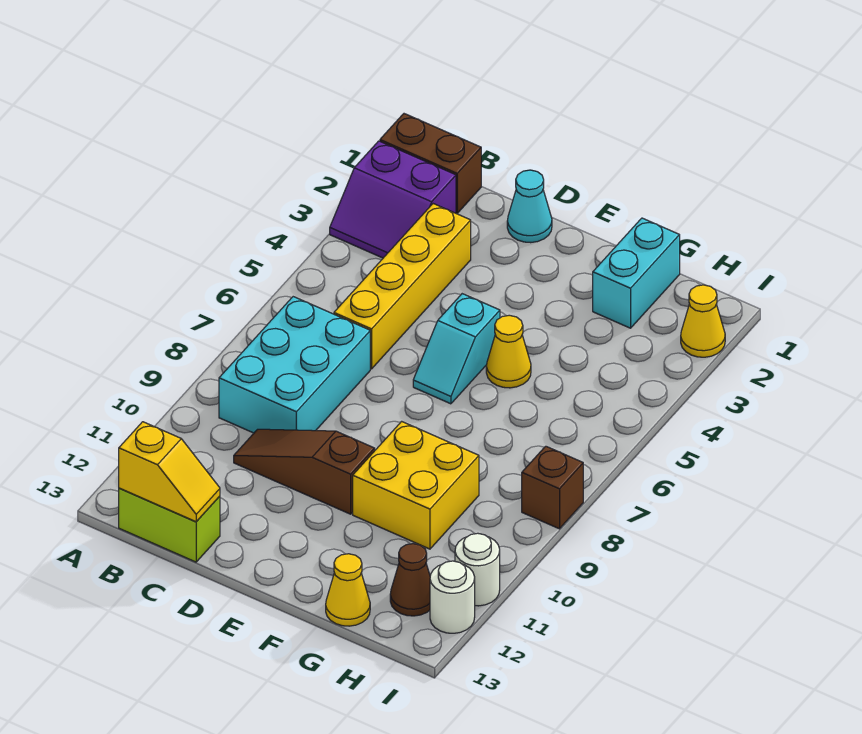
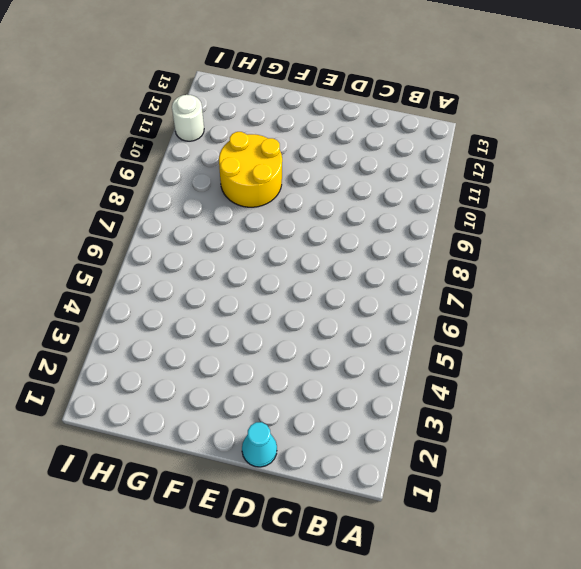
yellow 2x2 round brick [219,132,282,207] -> yellow 2x2 brick [353,421,479,549]
none -> brown 1x2 brick [380,114,481,213]
none -> purple 2x2 slope [330,141,456,258]
none -> cyan 2x3 brick [219,297,370,433]

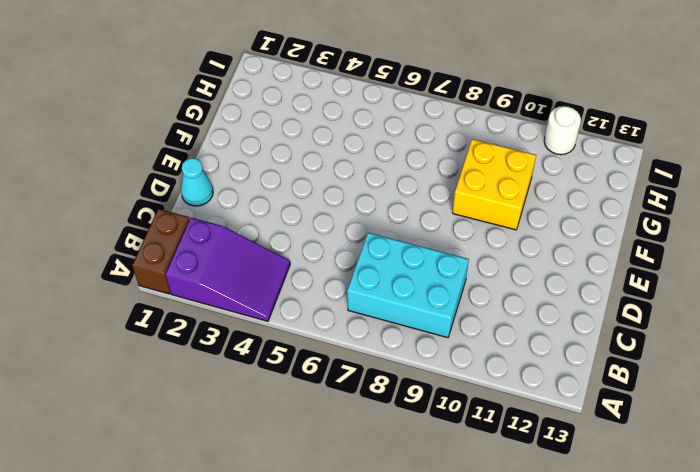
purple 2x3 slope [165,218,290,321] -> purple 2x2 slope [330,141,456,258]
none -> lime 1x2 brick [119,488,220,562]
none -> yellow 1x4 brick [334,204,471,369]
none -> brown 1x3 slope [234,429,375,514]

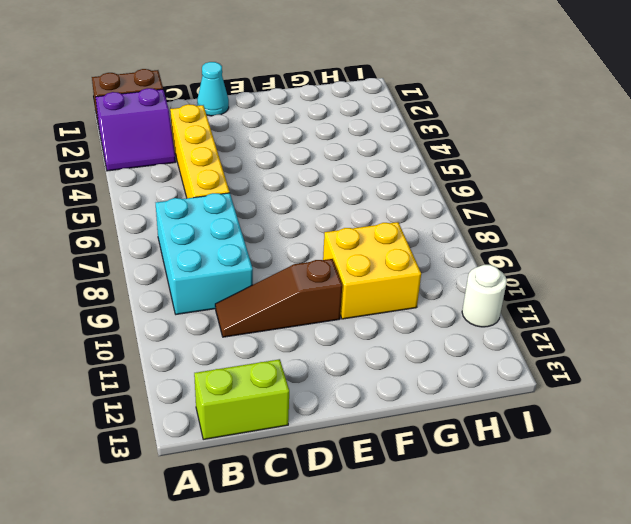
none -> cyan 1x2 slope [413,294,500,404]
none -> yellow 1x1 cone [486,315,531,388]
none -> cyan 1x2 brick [593,218,680,328]

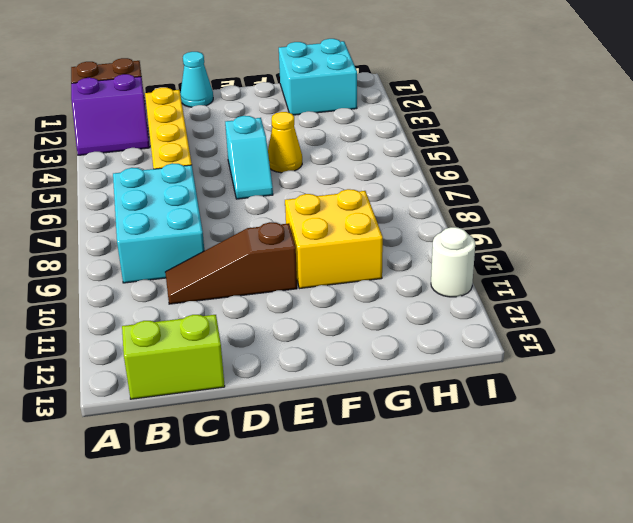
cyan 2x2 brick [279,39,357,115] -> cyan 1x2 brick [593,218,680,328]
none -> yellow 1x1 cone [326,554,370,626]
none -> brown 1x1 cone [390,544,430,616]
none -> yellow 1x1 cone [681,285,725,357]

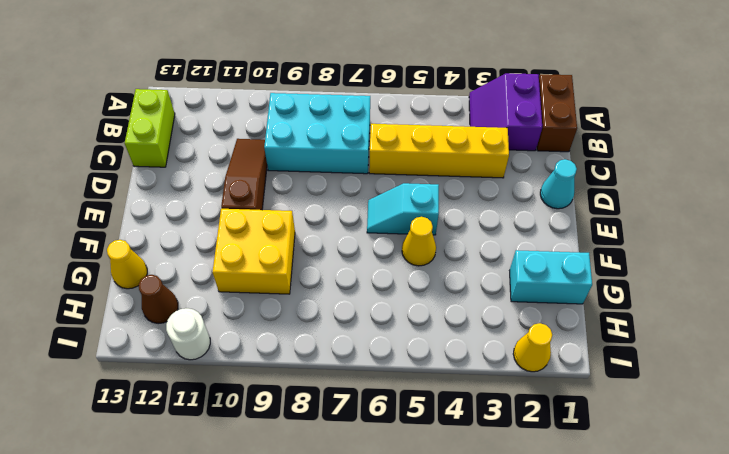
none -> brown 1x1 brick [522,446,583,529]
none -> white 1x1 round brick [430,561,475,633]
none -> yellow 1x2 slope [119,422,220,522]

